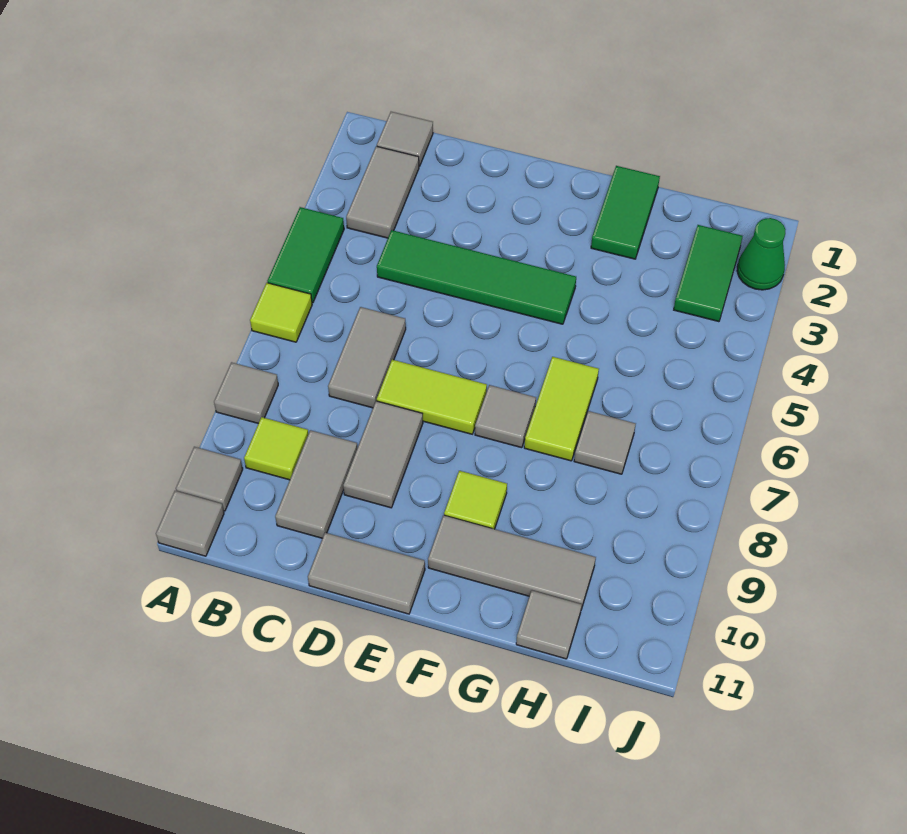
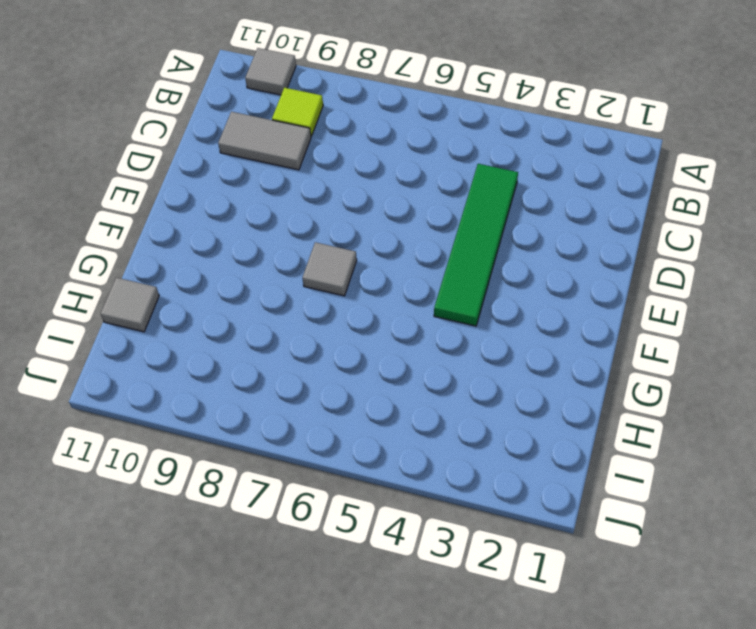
none -> green 1x2 tile [267,207,344,303]
none -> lime 1x1 tile [250,283,312,342]
none -> grey 1x1 tile [214,362,278,424]

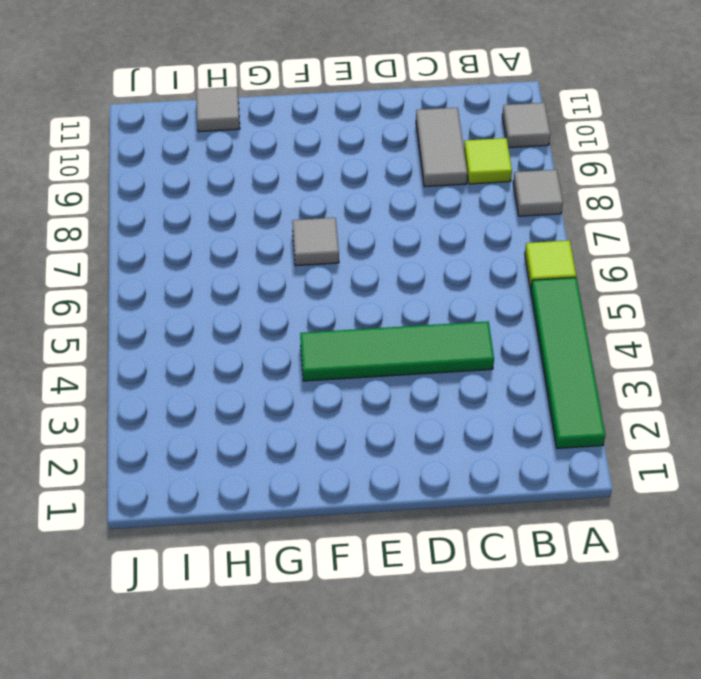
green 1x4 tile [531,278,605,448] -> green 1x2 tile [267,207,344,303]
none -> grey 1x1 tile [156,491,224,556]
none -> grey 1x1 tile [377,112,433,166]
none -> grey 1x2 tile [346,146,419,238]

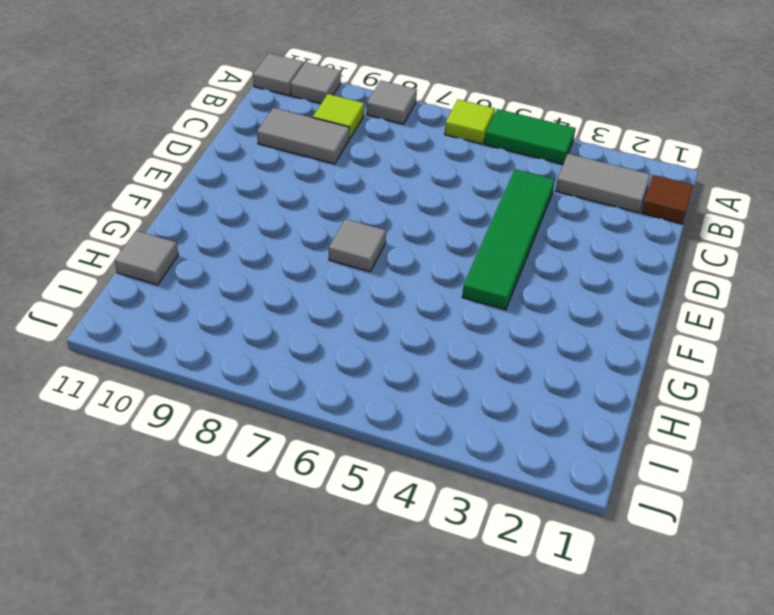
brown 1x1 tile [641,175,694,224] -> grey 1x1 tile [377,112,433,166]
none -> grey 1x2 tile [328,307,406,408]
none -> lime 1x2 tile [377,360,487,434]
none -> grey 1x2 tile [343,401,423,508]

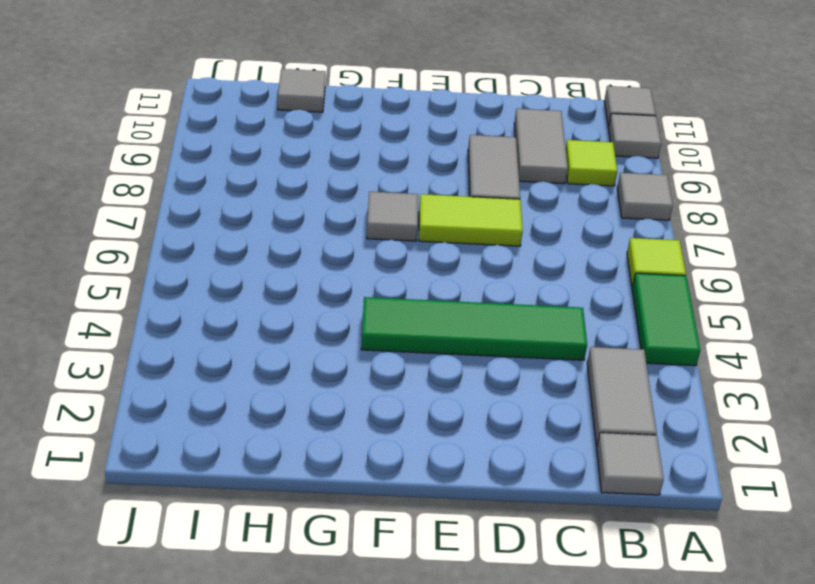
none -> grey 1x2 tile [328,307,406,408]
none -> grey 1x2 tile [308,533,425,614]
none -> lime 1x1 tile [444,471,507,529]

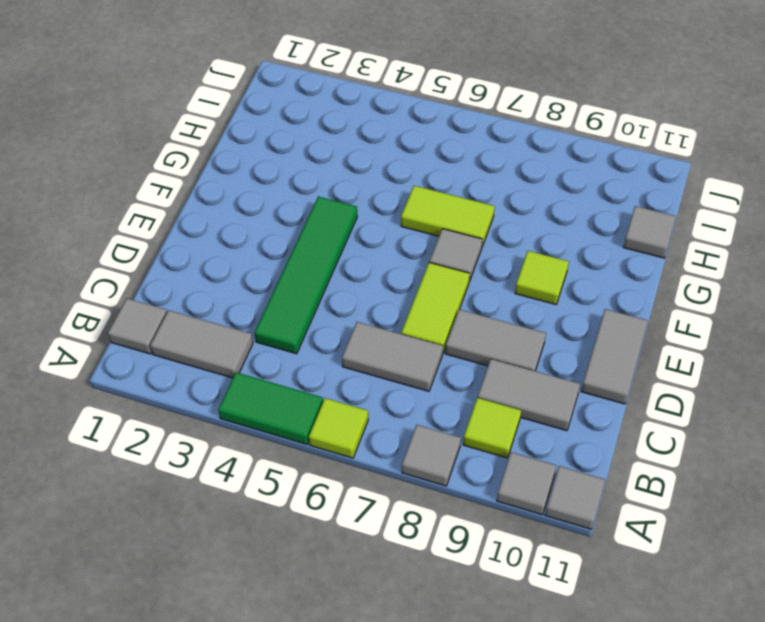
none -> grey 1x3 tile [428,515,596,609]
none -> green 1x2 tile [591,166,660,259]
none -> grey 1x1 tile [574,411,636,474]

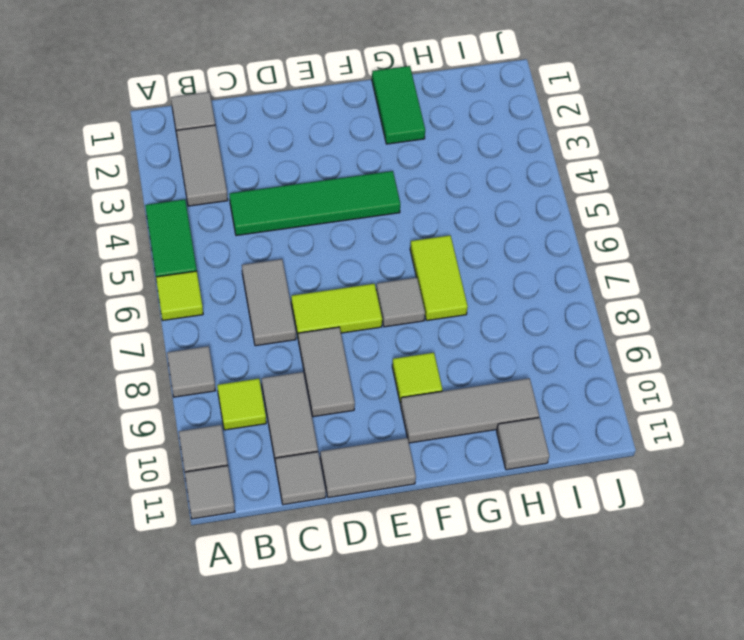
grey 1x1 tile [275,452,326,505] -> grey 1x1 tile moved to [574,411,636,474]
none -> green 1x2 tile [674,225,743,322]
none -> green 1x1 cone [737,218,786,290]

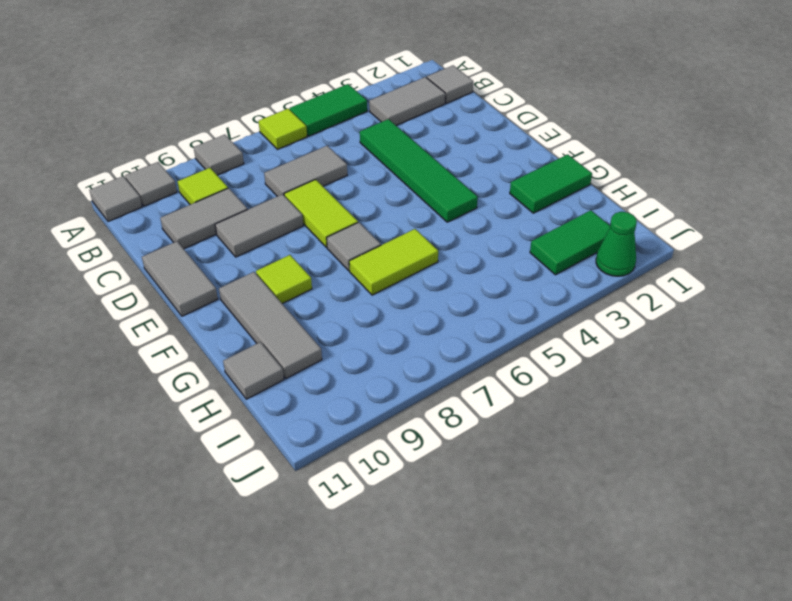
none -> grey 1x1 tile [574,411,636,474]

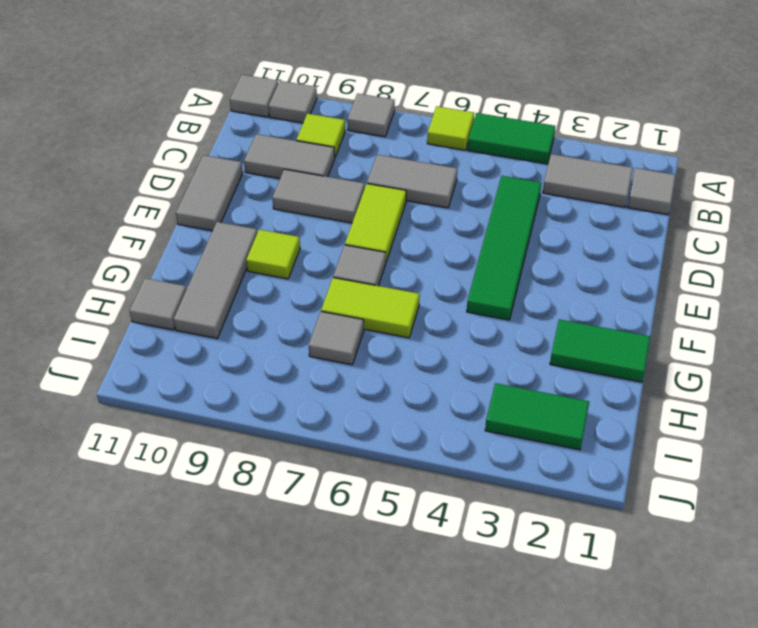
none -> green 1x1 cone [737,218,786,290]

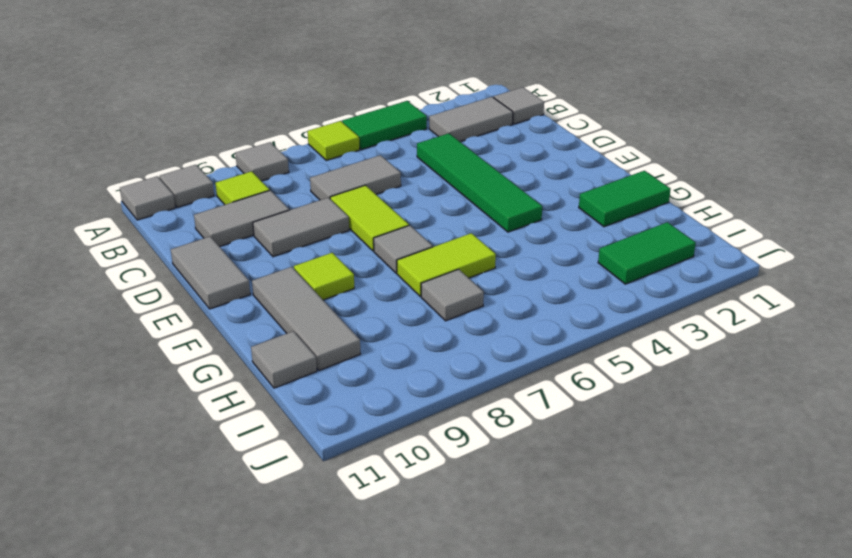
none -> green 1x1 cone [737,218,786,290]

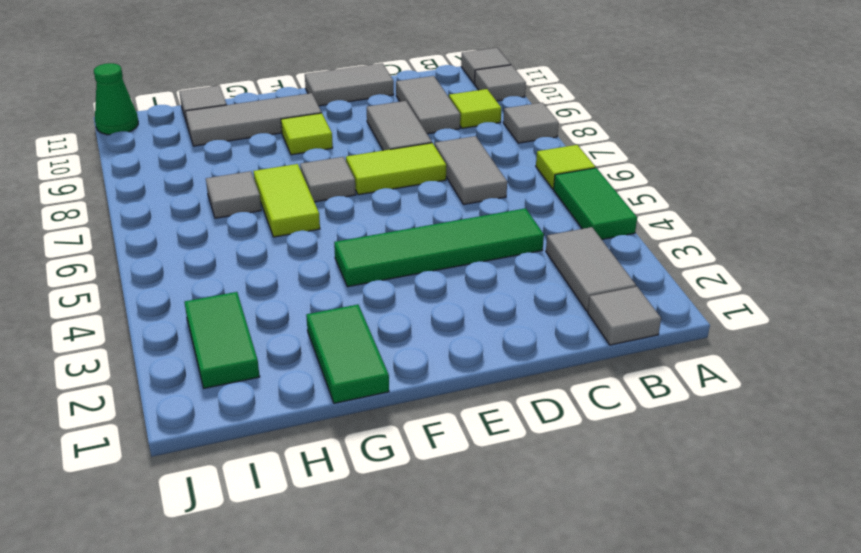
green 1x1 cone [94,63,138,135] -> green 1x1 cone moved to [737,218,786,290]

